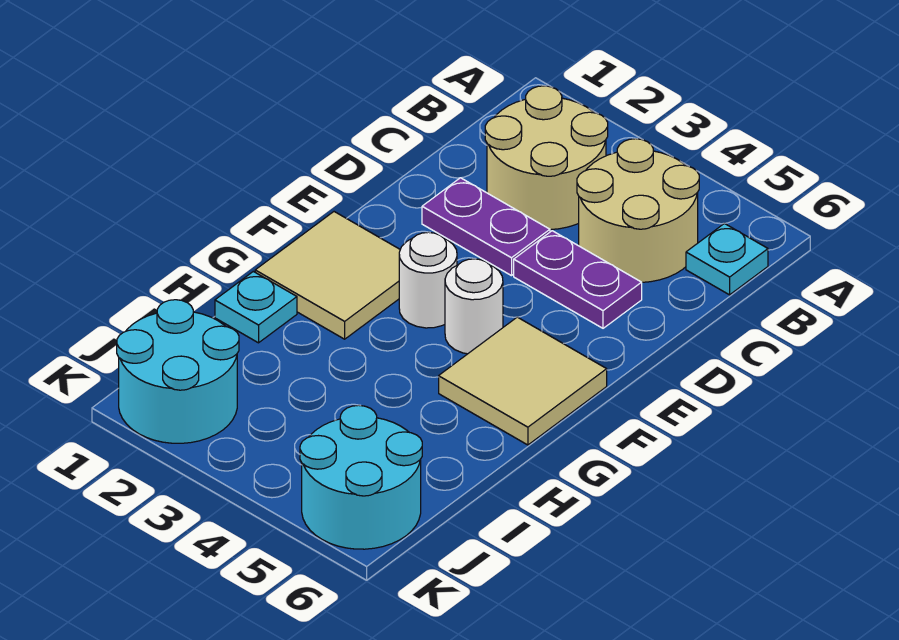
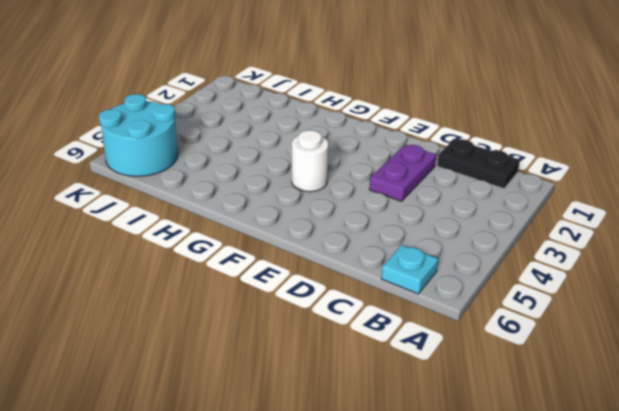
black 1x2 plate [437,139,520,189] -> none
none -> tan 2x2 round brick [485,86,608,230]
none -> tan 2x2 round brick [577,139,699,282]
none -> purple 1x2 plate [514,231,642,328]

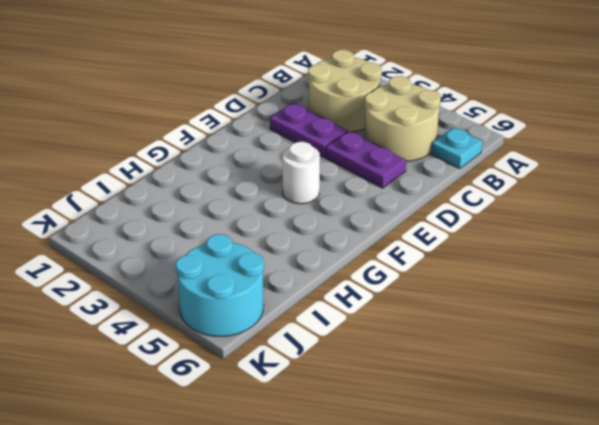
none -> tan 2x2 tile [255,212,400,339]
none -> white 1x1 round brick [399,232,457,328]
none -> tan 2x2 tile [439,317,607,445]

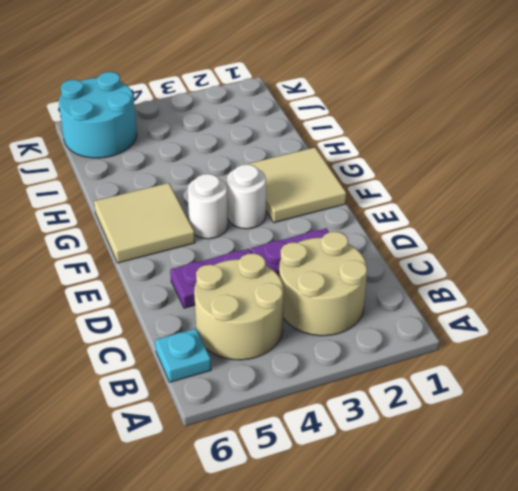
none -> cyan 1x1 plate [215,271,297,343]
none -> cyan 2x2 round brick [117,300,239,443]

